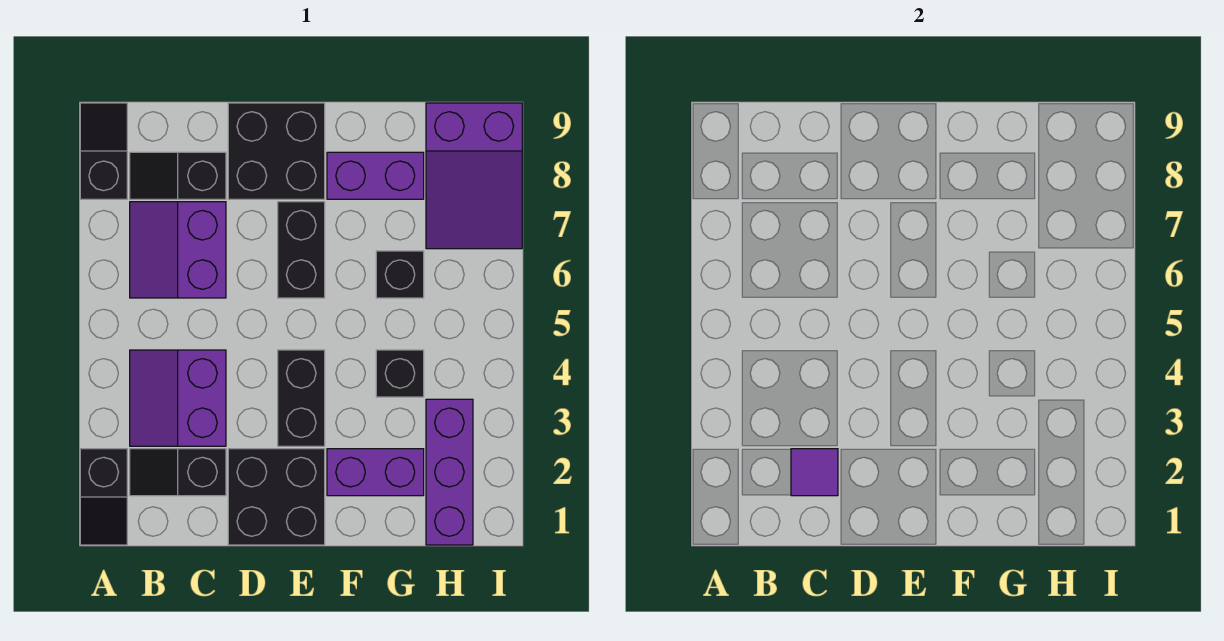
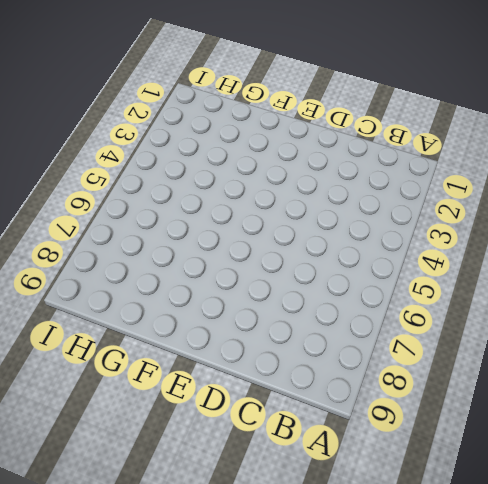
none -> black 1x2 slope [80,449,127,545]
none -> black 1x2 slope [80,103,127,199]
none -> black 1x2 slope [130,449,226,496]

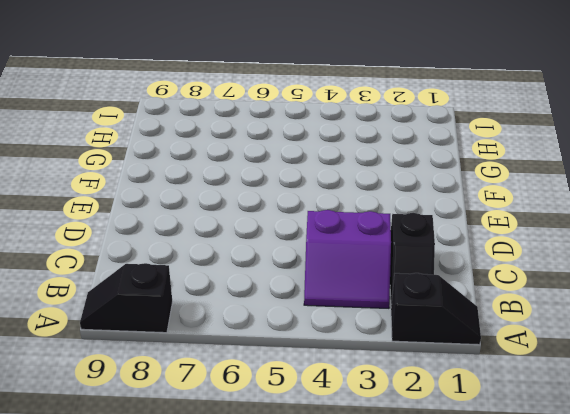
none -> purple 2x2 slope [130,202,226,298]
none -> black 1x2 slope [130,152,226,199]
none -> black 2x2 brick [228,449,325,545]

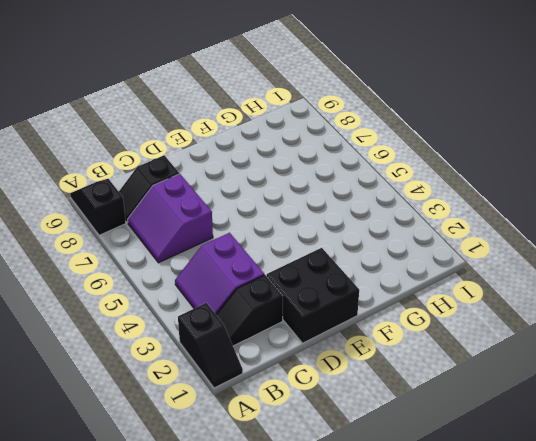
none -> black 2x2 brick [228,103,325,199]
none -> black 1x2 brick [278,350,325,446]
none -> black 1x2 brick [278,202,325,298]

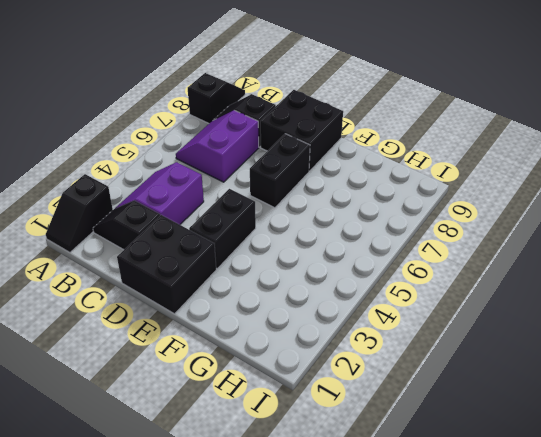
none -> purple 1x2 brick [327,449,424,496]
none -> purple 1x2 brick [327,152,424,199]
none -> black 1x1 brick [376,350,424,397]

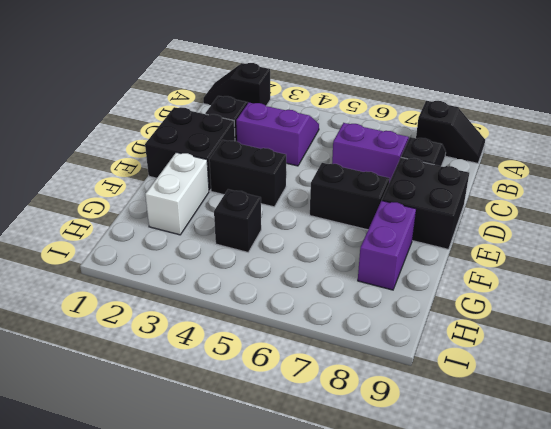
white 1x2 brick [145,152,209,235] -> purple 1x2 brick [327,449,424,496]
none -> black 1x1 brick [376,251,424,298]
none -> purple 1x3 brick [426,399,473,545]
none -> purple 2x3 slope [426,103,522,249]

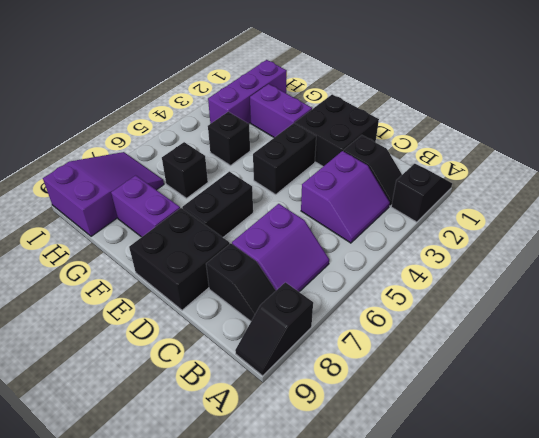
none -> purple 1x1 tile [791,449,838,496]

